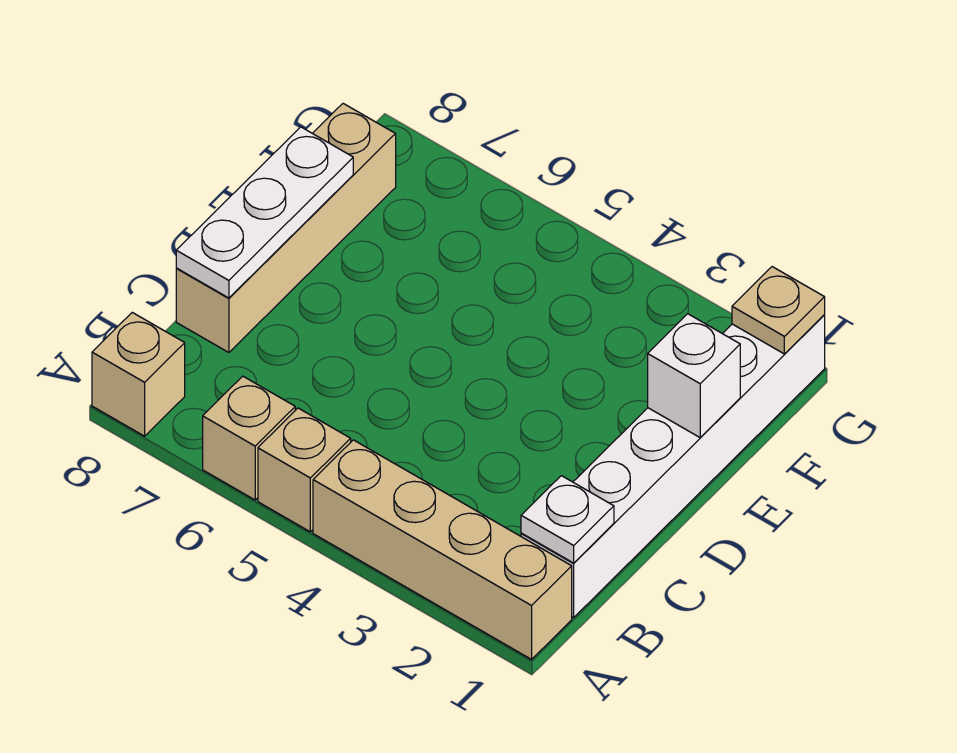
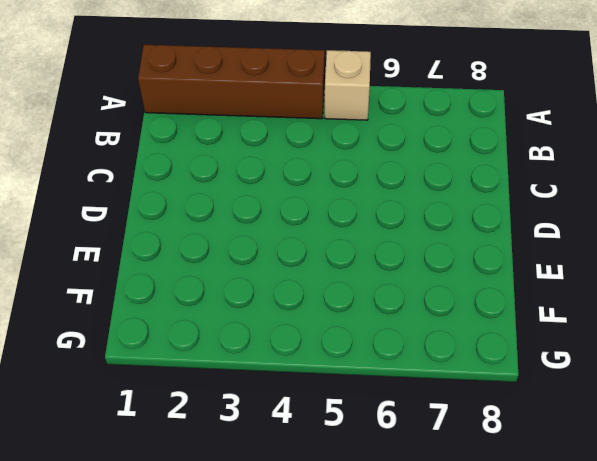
brown 1x4 brick [138,45,325,119] -> tan 1x4 brick [313,440,572,659]
none -> tan 1x1 brick [203,376,295,500]
none -> tan 1x1 brick [92,312,185,436]

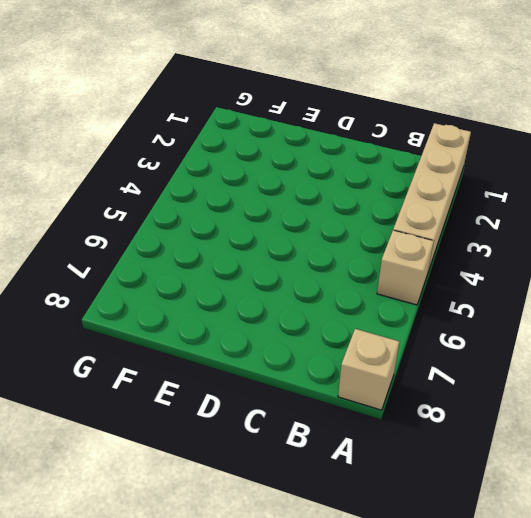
none -> tan 1x1 brick [203,376,295,500]
none -> white 1x6 brick [521,315,825,618]

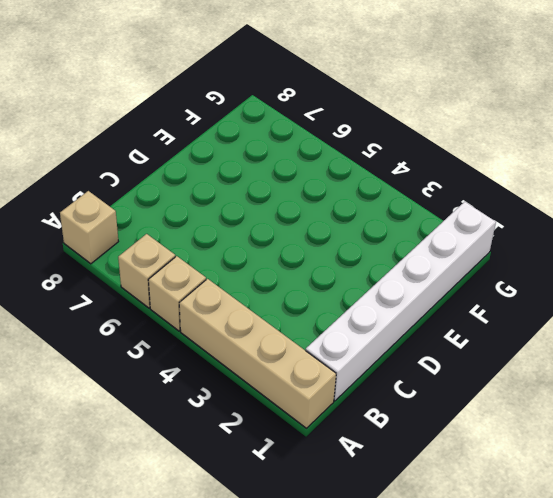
none -> tan 1x4 brick [176,104,396,353]
none -> white 1x1 plate [521,476,614,563]

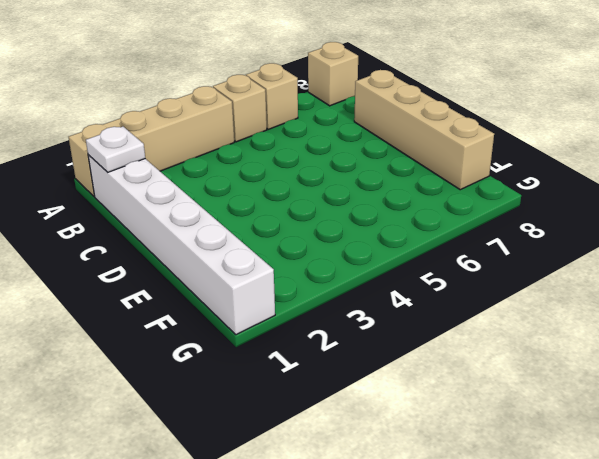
none -> white 1x3 plate [176,127,353,298]
none -> white 1x1 brick [648,314,740,438]

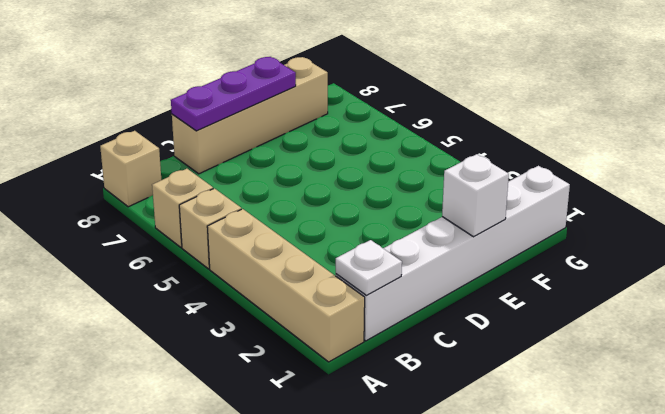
purple 1x3 plate [171,57,296,131] -> white 1x3 plate [176,127,353,298]
none -> tan 1x1 plate [732,267,825,354]

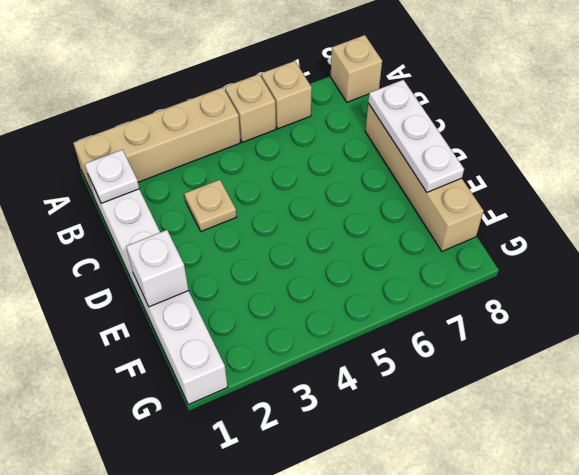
tan 1x1 plate [184,180,236,231] -> tan 1x1 plate moved to [732,267,825,354]

